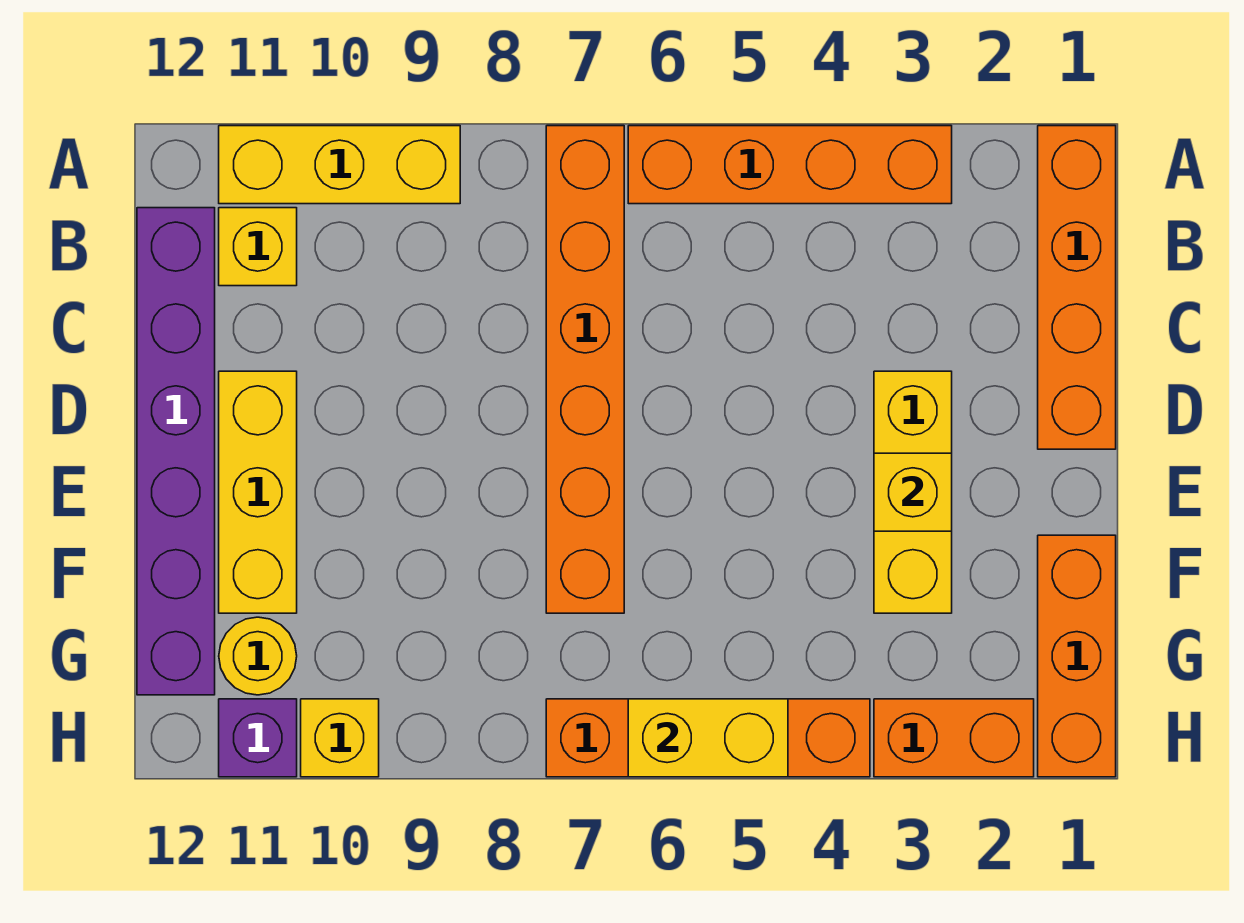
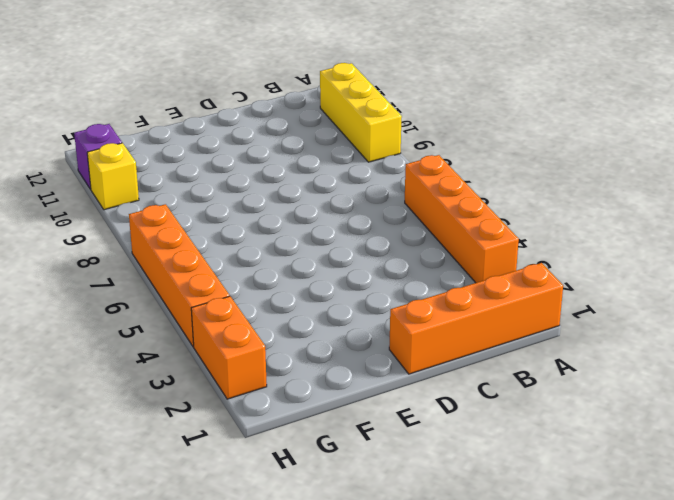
none -> orange 1x6 brick [546,126,624,613]
none -> yellow 1x1 brick [219,208,297,286]
none -> purple 1x6 brick [137,208,215,695]

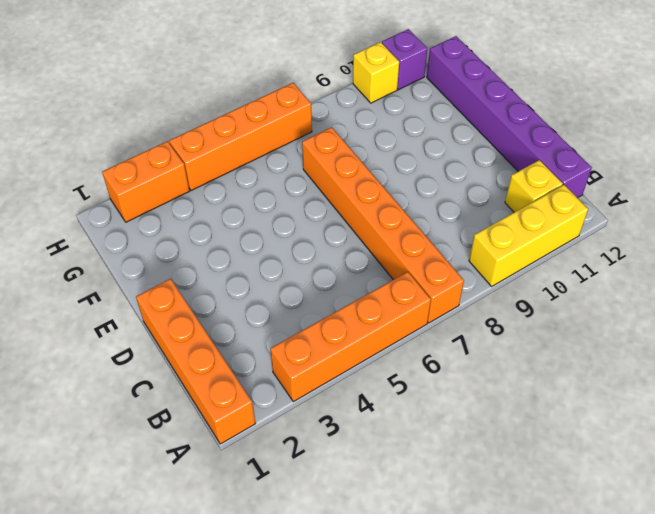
none -> yellow 1x3 brick [874,371,952,613]
none -> yellow 1x3 brick [219,371,297,613]
none -> orange 1x3 brick [1038,535,1116,777]

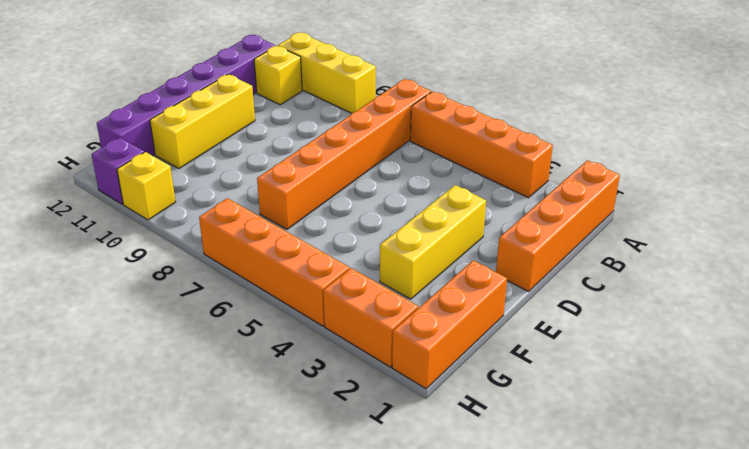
none -> yellow 1x1 round brick [219,617,297,695]
none -> yellow 1x1 brick [874,453,952,531]
none -> yellow 1x2 brick [628,699,788,777]

